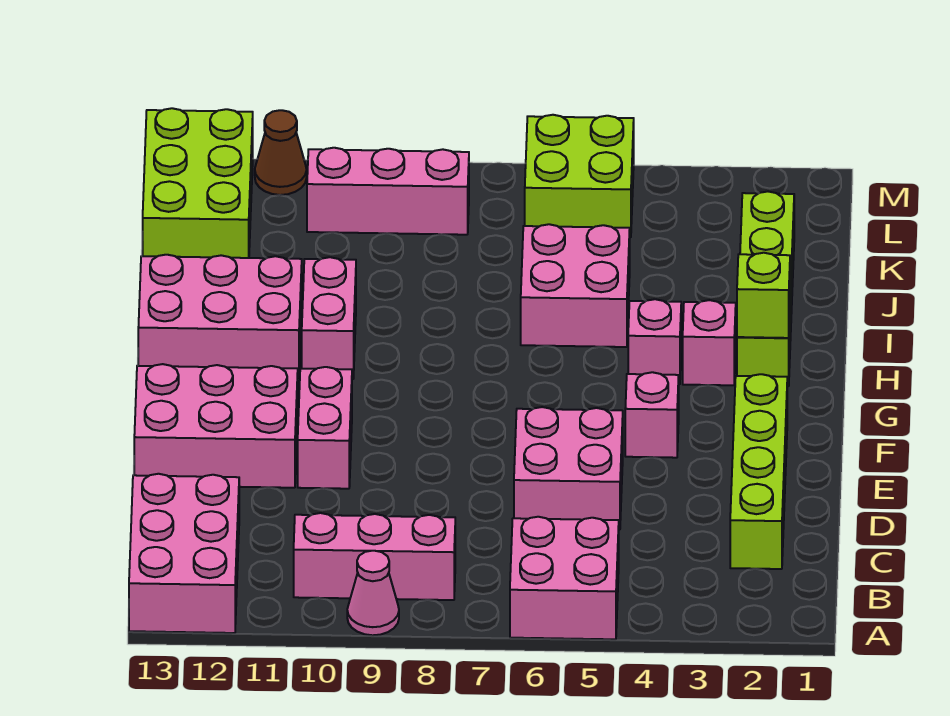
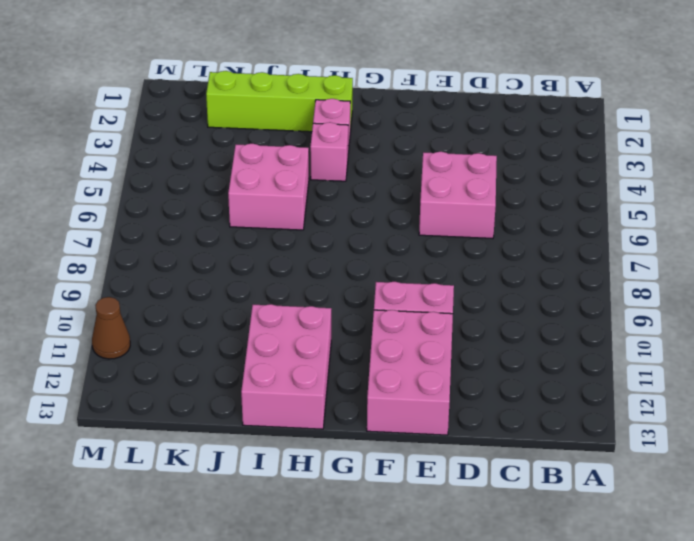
none -> pink 2x2 brick [510,517,619,639]
none -> pink 1x1 cone [347,551,399,635]
none -> pink 2x3 brick [129,474,239,633]

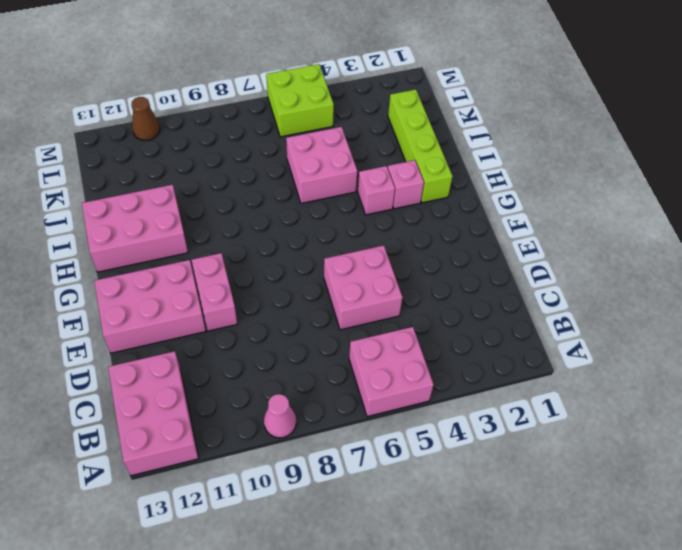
none -> pink 1x3 brick [294,513,455,600]
none -> lime 1x4 brick [730,374,787,569]
none -> pink 1x1 brick [625,372,679,458]

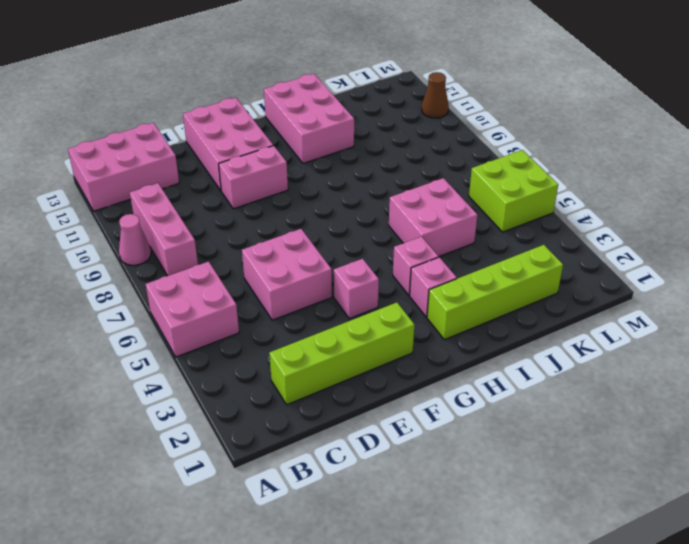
none -> pink 1x2 brick [302,257,356,379]
none -> lime 2x3 brick [143,108,253,258]
none -> pink 1x3 brick [307,148,469,235]

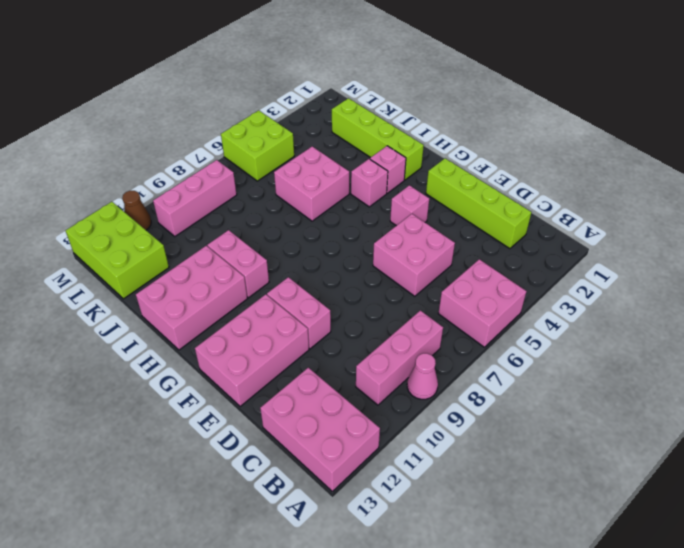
none -> lime 1x1 brick [737,253,790,338]

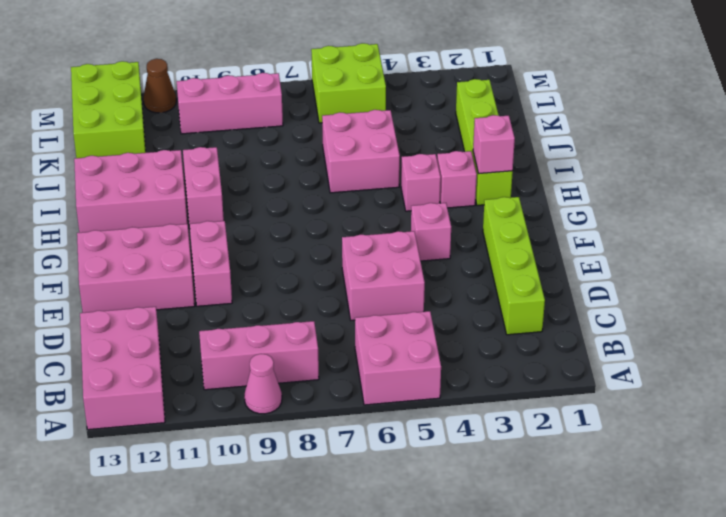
pink 1x1 brick [473,115,515,174] -> lime 1x1 brick [737,253,790,338]

